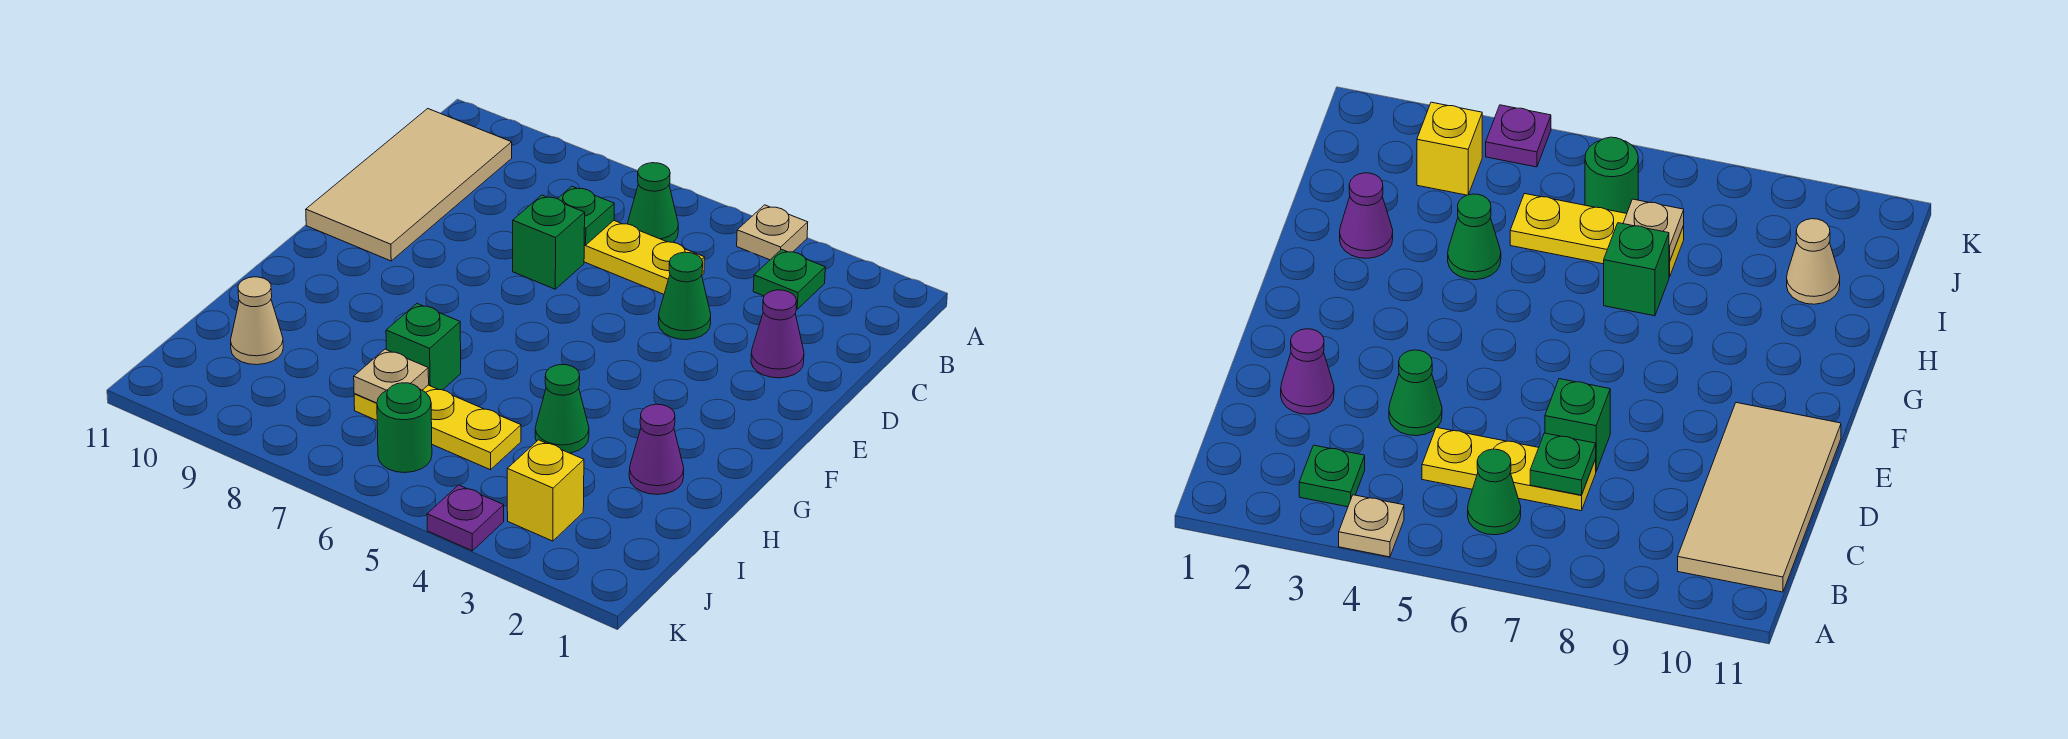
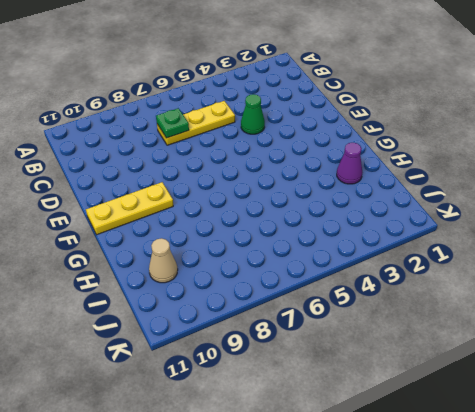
yellow 1x3 plate [86,182,173,235] -> yellow 1x3 plate moved to [354,385,521,470]
none -> tan 1x1 plate [737,205,808,260]
none -> green 1x1 plate [753,249,825,309]
none -> green 1x1 cone [628,163,678,242]

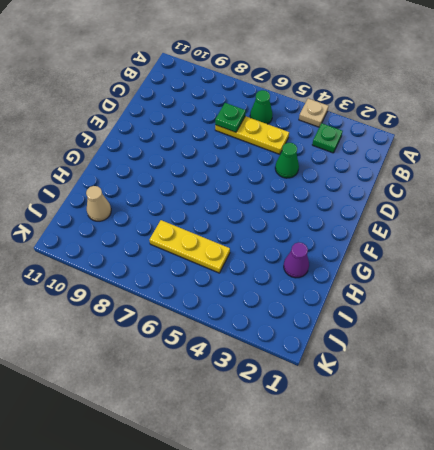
none -> tan 2x4 tile [306,109,512,261]
none -> purple 1x1 cone [751,290,804,378]
none -> green 1x1 brick [513,195,585,289]

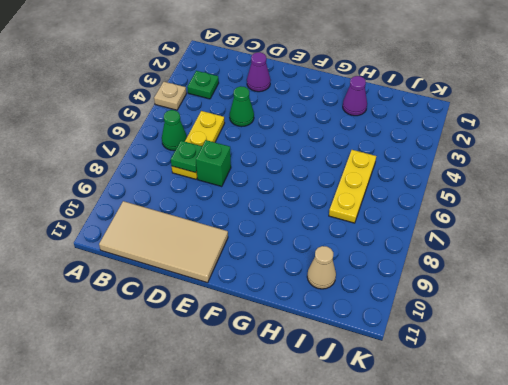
none -> green 1x1 cone [535,365,589,453]
none -> green 1x1 brick [386,304,461,390]
none -> yellow 1x1 brick [507,440,584,541]

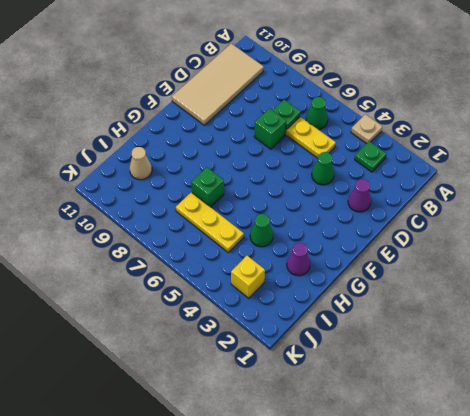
none -> green 1x1 round brick [377,383,432,473]
none -> purple 1x1 plate [427,485,504,551]
none -> tan 1x1 plate [354,349,429,403]

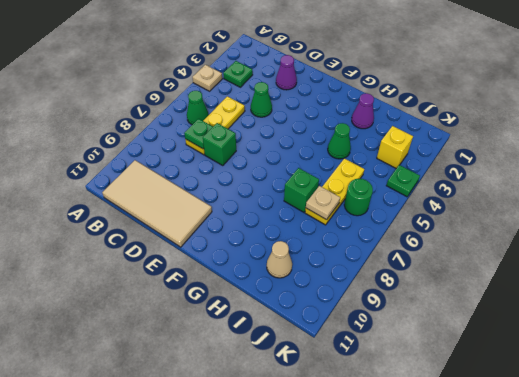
green 1x1 plate [386,165,420,197] -> purple 1x1 plate [427,485,504,551]

